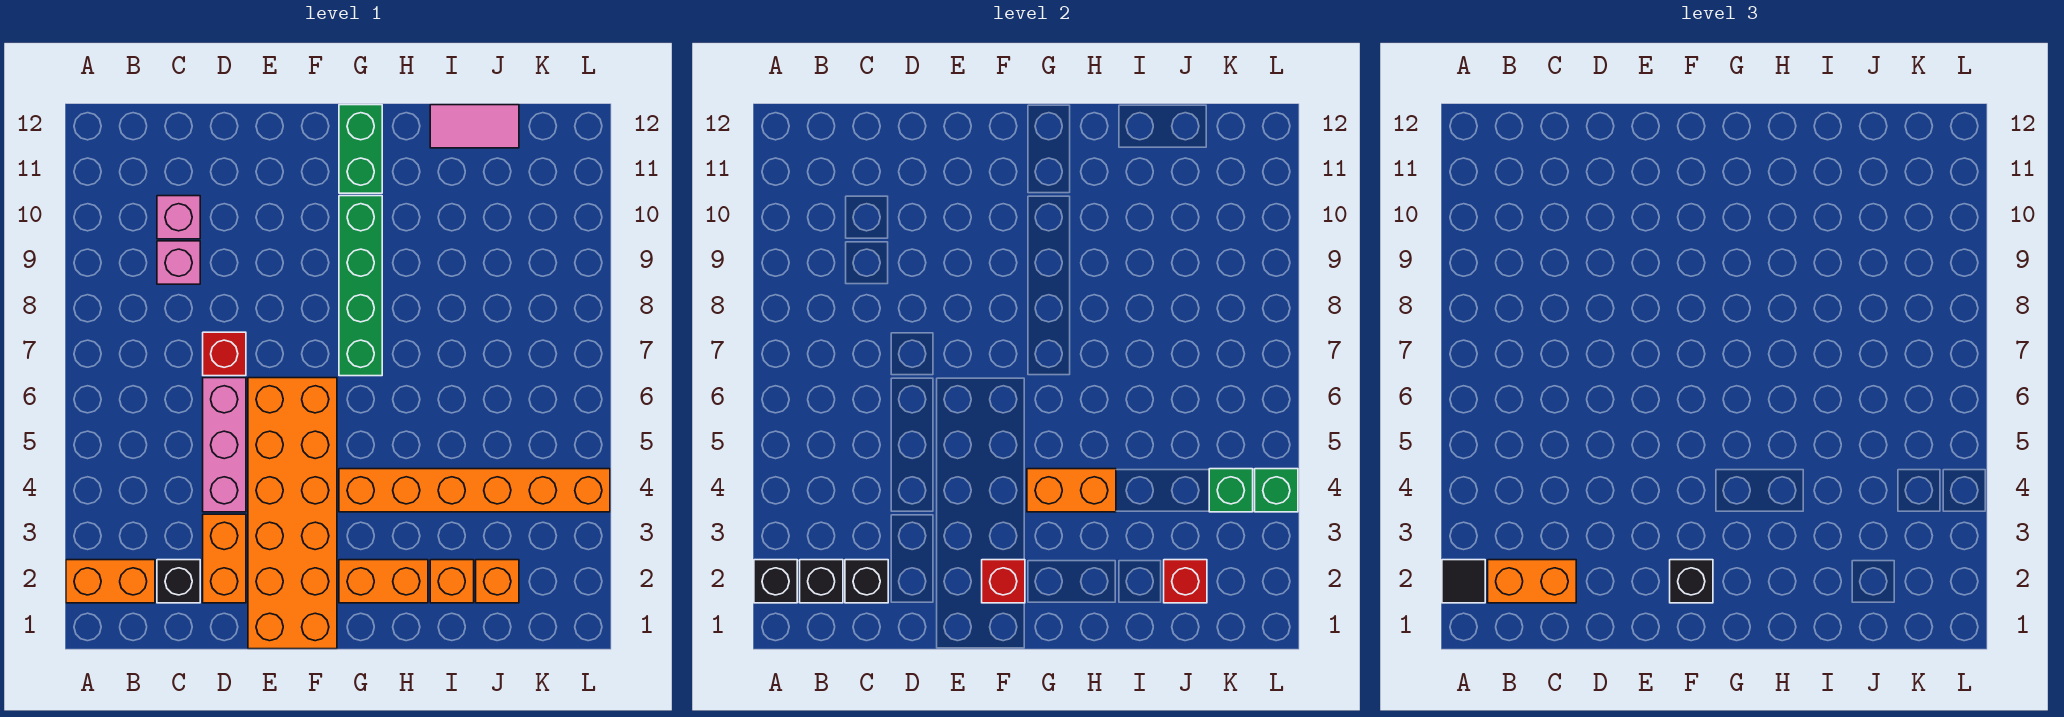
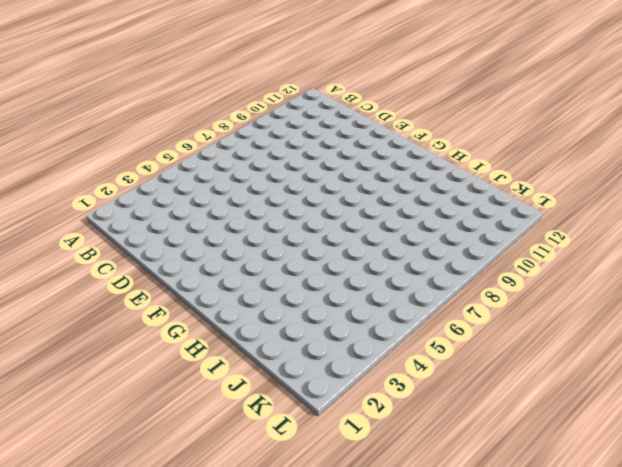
none -> orange 1x2 brick [66,560,155,603]
none -> black 1x1 brick [157,560,200,603]
none -> pink 1x1 brick [157,241,200,284]

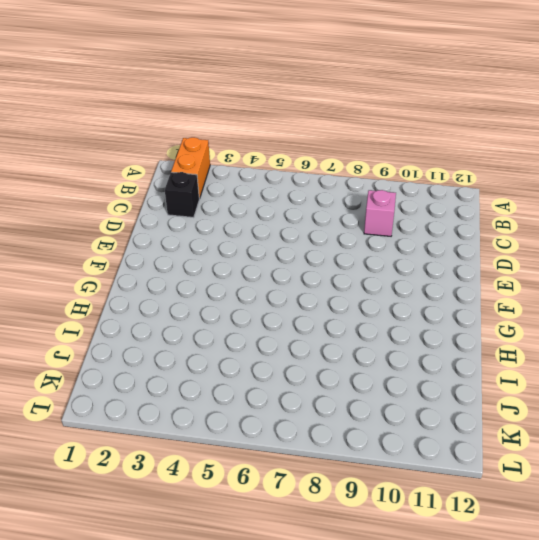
none -> pink 1x1 brick [157,196,200,239]
none -> orange 1x2 brick [203,514,246,603]
none -> pink 1x3 brick [203,378,246,512]

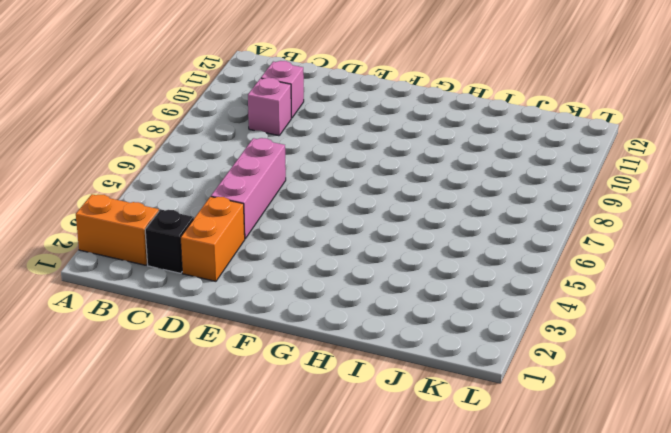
none -> red 1x1 brick [203,332,246,376]
none -> orange 2x6 brick [248,378,337,649]
none -> orange 1x2 brick [339,560,428,603]

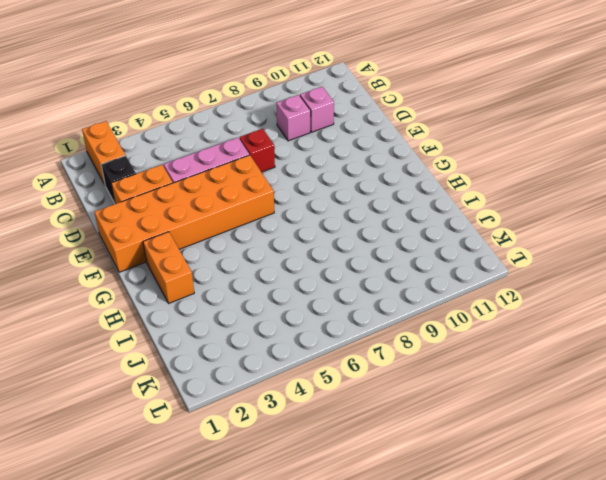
none -> orange 1x6 brick [339,469,610,512]
none -> green 1x4 brick [339,196,382,376]
none -> green 1x2 brick [339,105,382,193]

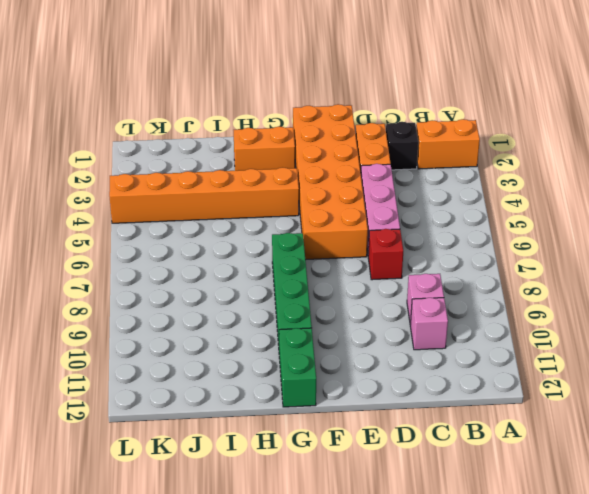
none -> orange 1x1 brick [430,560,474,603]
none -> pink 1x2 tile [430,105,519,148]
none -> orange 1x1 brick [476,560,519,603]

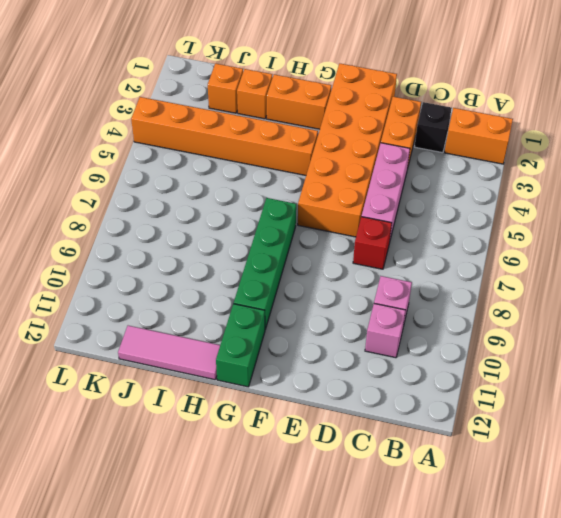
pink 1x3 tile [118,326,220,380] -> pink 1x2 tile [430,105,519,148]
none -> black 1x1 brick [754,560,797,603]
none -> black 1x1 brick [800,560,843,603]
none -> black 1x1 brick [845,560,888,603]

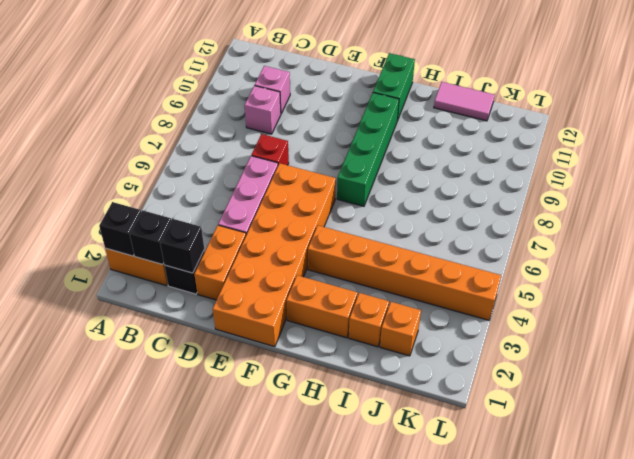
none -> red 1x1 brick [982,560,1025,603]
none -> orange 1x2 brick [1027,469,1116,512]
none -> red 1x1 brick [1164,560,1207,603]

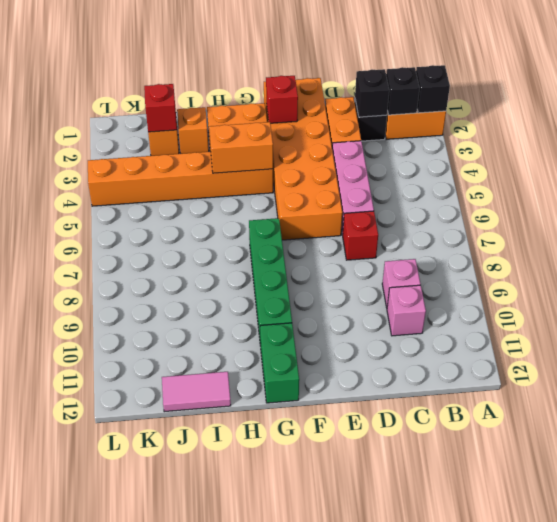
none -> green 1x1 brick [1209,469,1253,512]
none -> green 1x1 brick [1255,469,1298,512]
none -> black 1x1 tile [1442,560,1485,603]

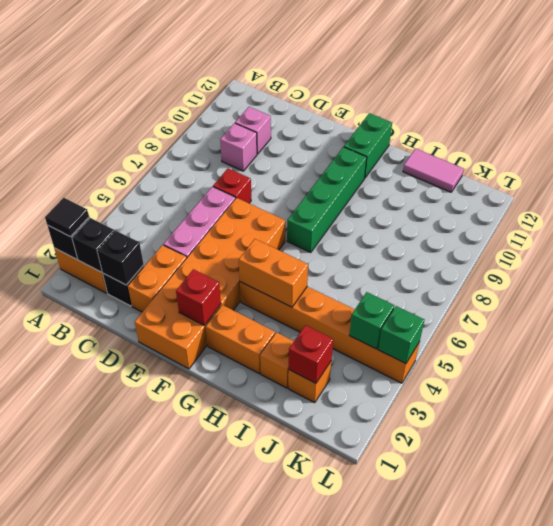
none -> orange 1x2 brick [1488,560,1576,603]
none -> black 1x1 brick [1670,560,1713,603]

